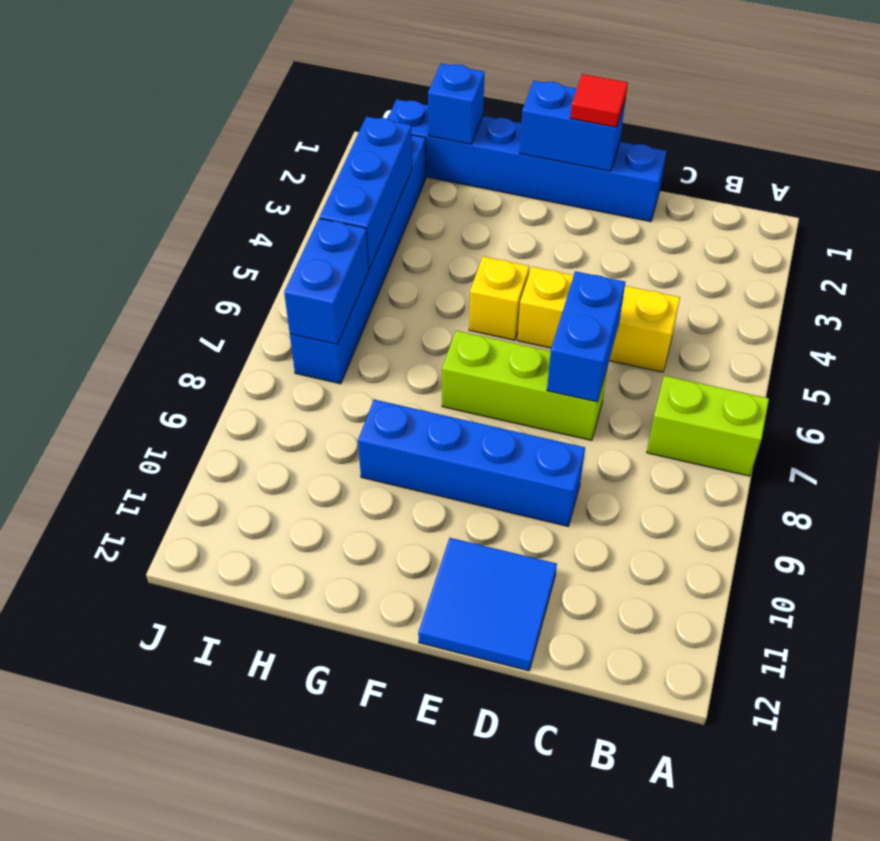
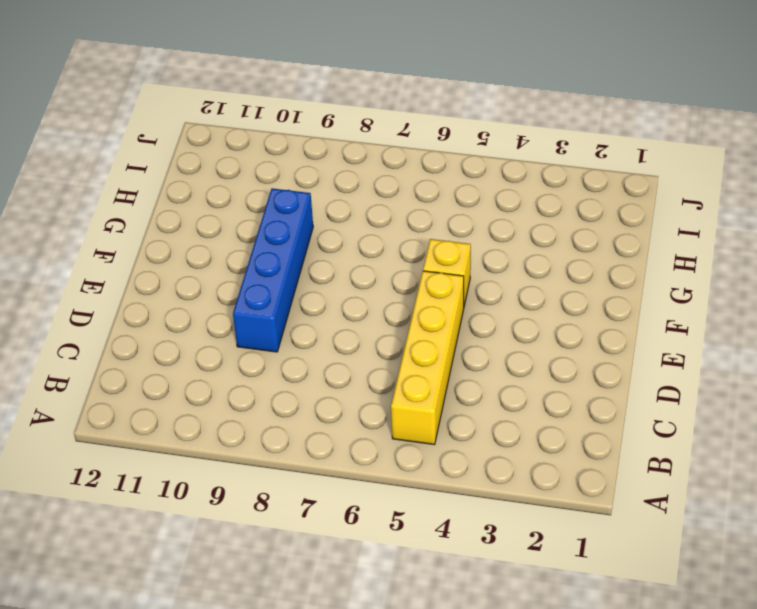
yellow 1x4 brick [391,271,464,445] -> yellow 1x3 brick [517,267,680,372]
none -> lime 1x2 brick [647,376,769,476]
none -> blue 1x6 brick [388,99,666,222]
none -> lime 1x3 brick [442,331,608,441]

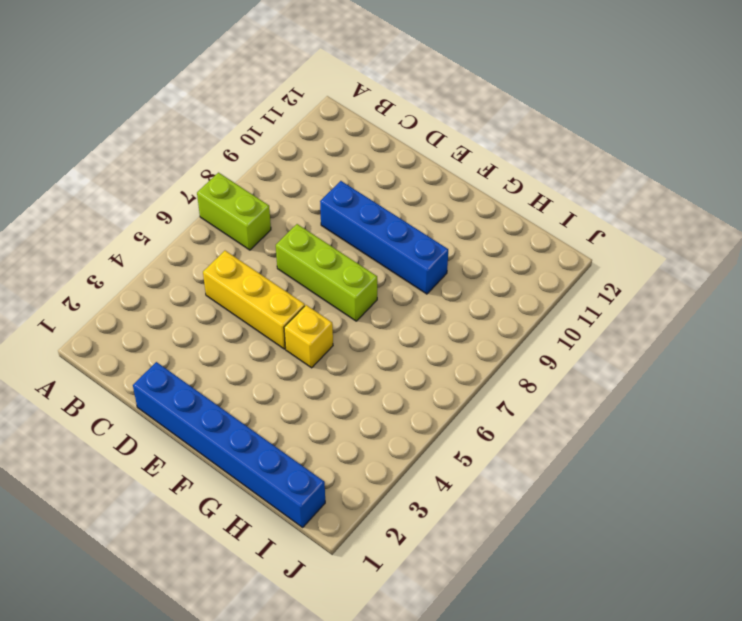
none -> blue 2x2 tile [418,538,557,671]
none -> blue 1x6 brick [290,135,426,384]
none -> blue 1x2 brick [547,271,625,402]

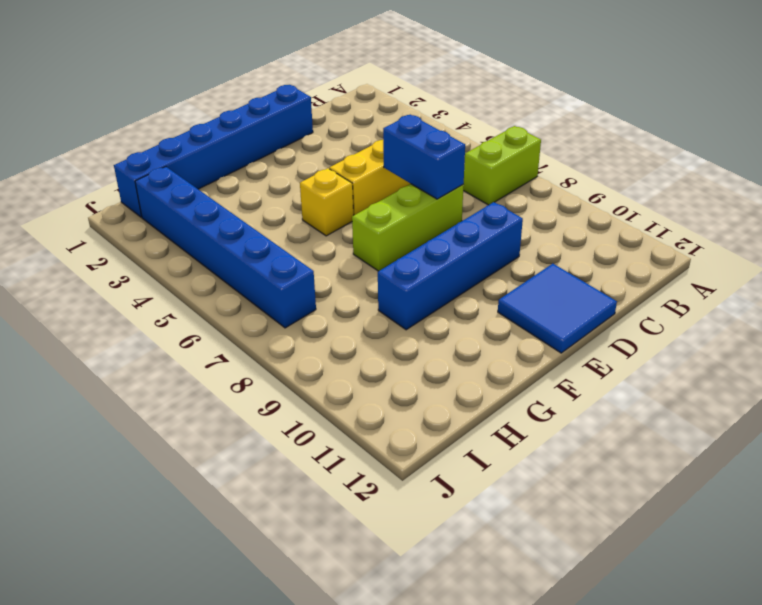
none -> blue 1x2 brick [520,81,626,171]
none -> blue 1x1 brick [428,63,484,144]
none -> blue 1x3 brick [319,116,412,269]

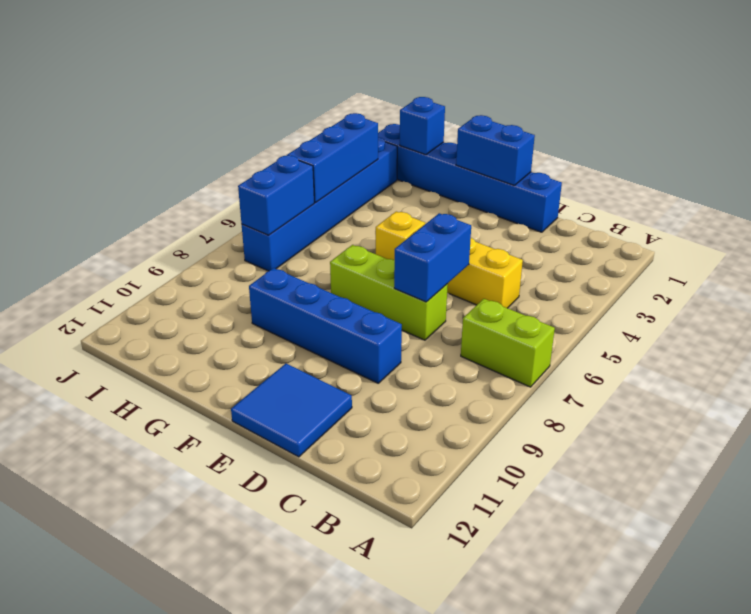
none -> red 1x1 tile [570,74,628,127]

